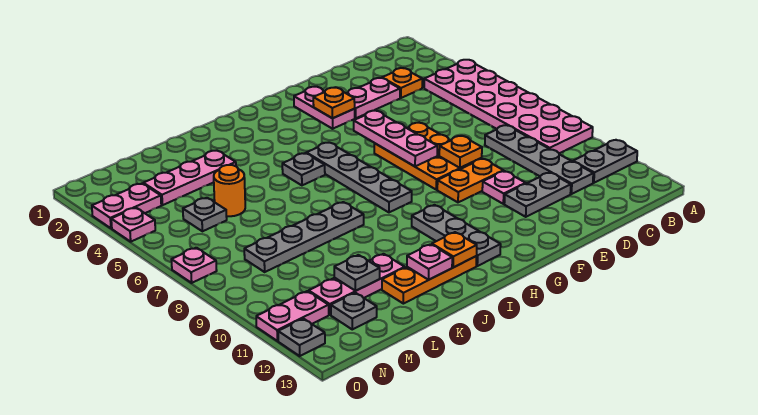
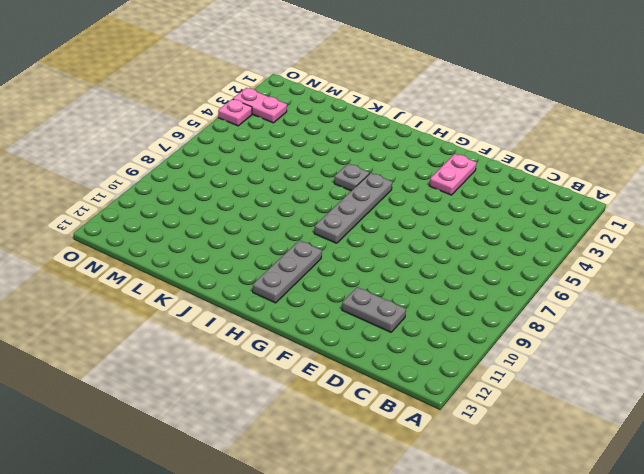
none -> pink 2x6 plate [424,60,593,153]
none -> grey 1x2 plate [573,140,637,183]
none -> orange 1x1 plate [382,68,422,98]
none -> grey 1x4 plate [485,125,593,194]

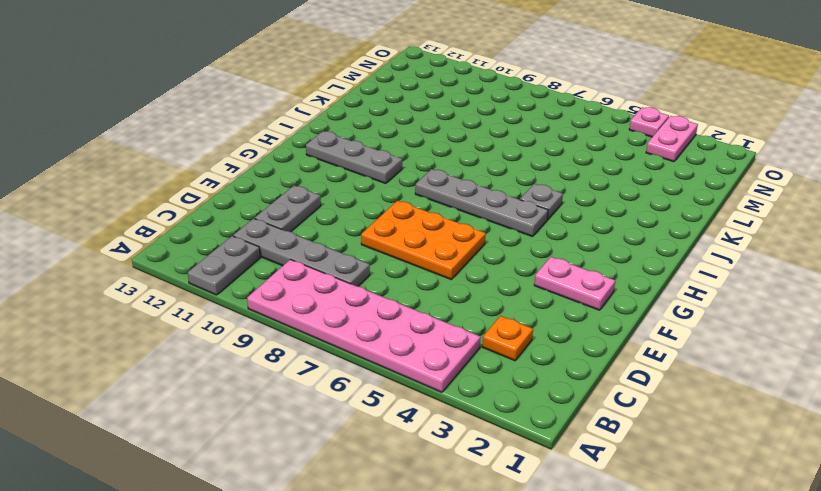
none -> pink 1x2 plate [346,78,400,118]
none -> orange 1x2 plate [437,159,504,202]
none -> pink 1x1 plate [482,171,526,204]
none -> orange 1x3 plate [382,256,476,304]

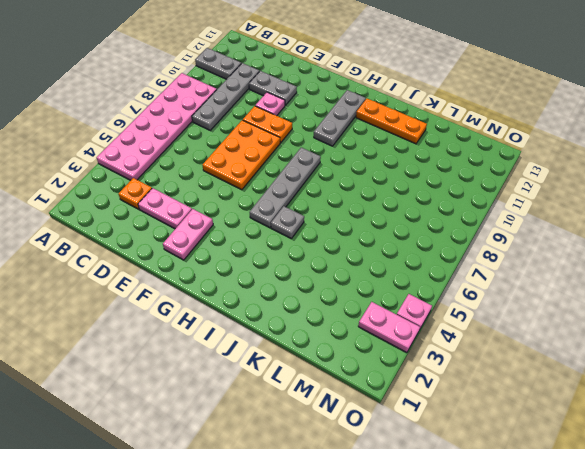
none -> grey 1x4 plate [244,202,364,272]
none -> pink 1x3 plate [143,151,236,205]
none -> pink 1x3 plate [309,254,405,315]
none -> orange 1x1 round brick [214,165,245,216]

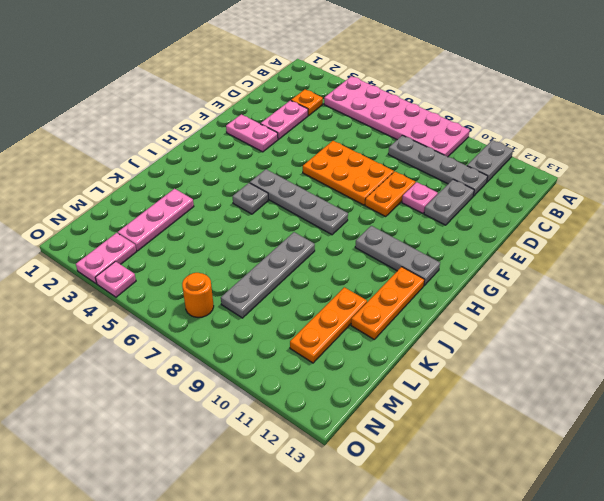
orange 1x3 plate [290,287,367,363] -> pink 1x3 plate [309,254,405,315]
orange 1x1 round brick [182,273,214,318] -> orange 1x1 round brick moved to [214,165,245,216]
none -> grey 1x1 plate [183,198,227,231]
none -> grey 1x1 plate [331,293,377,329]
none -> pink 1x2 plate [256,291,329,341]
none -> pink 1x1 plate [171,248,217,283]

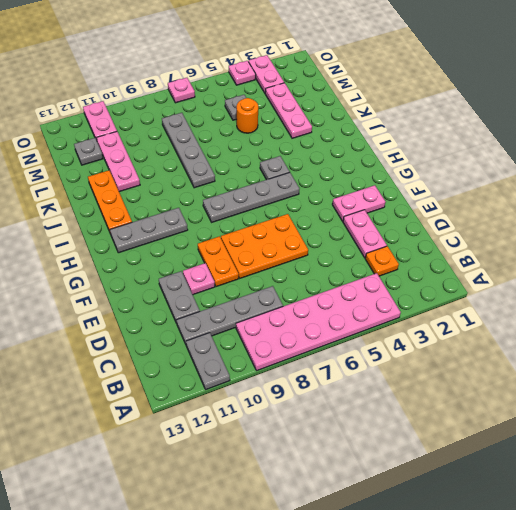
none -> grey 1x1 plate [278,319,325,356]
none -> orange 1x1 plate [439,136,482,168]
none -> orange 1x1 plate [313,88,355,118]
none -> pink 1x3 plate [354,111,437,166]

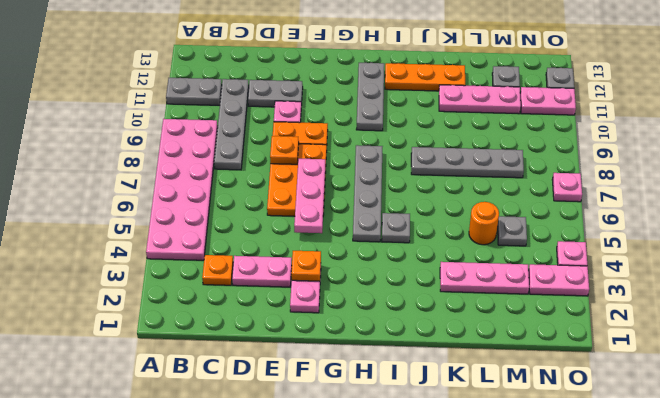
none -> orange 1x1 plate [432,232,477,267]
none -> pink 1x1 plate [407,244,452,280]
none -> grey 1x1 plate [334,255,380,291]

